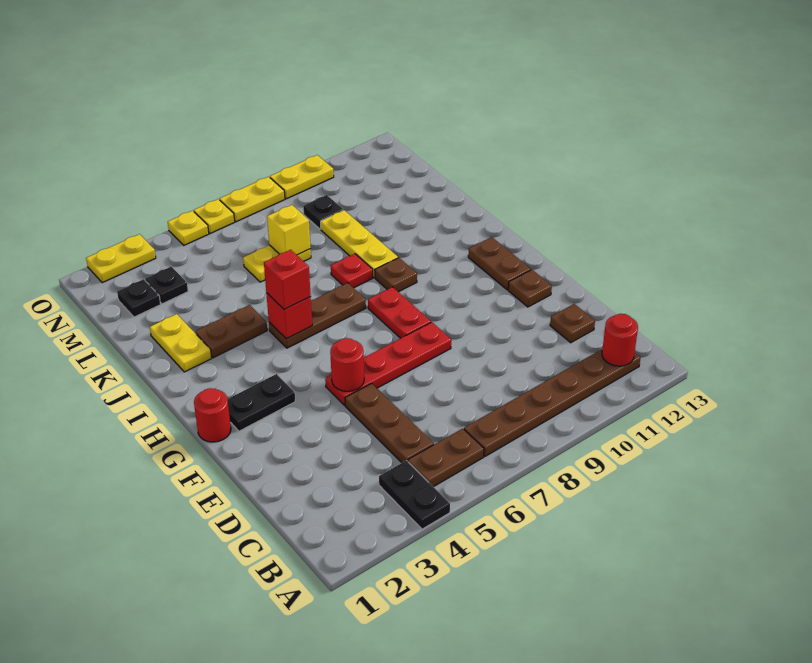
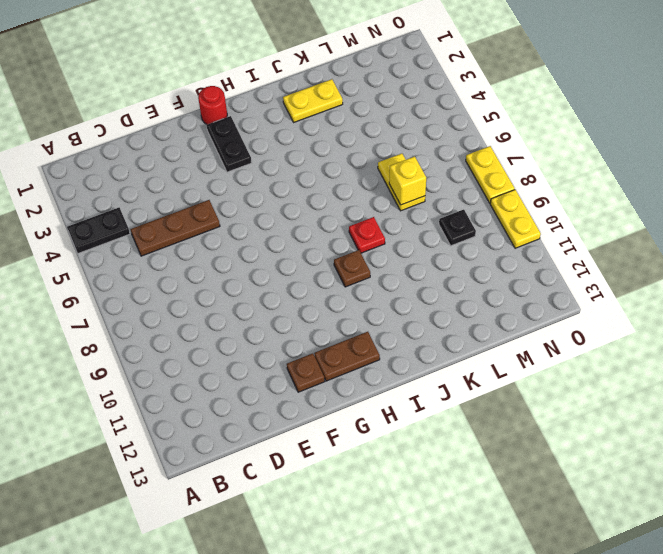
none -> brown 1x2 plate [408,429,484,487]
none -> brown 1x6 plate [464,349,640,456]
none -> brown 1x1 plate [550,304,595,343]
none -> red 1x4 plate [325,322,451,405]

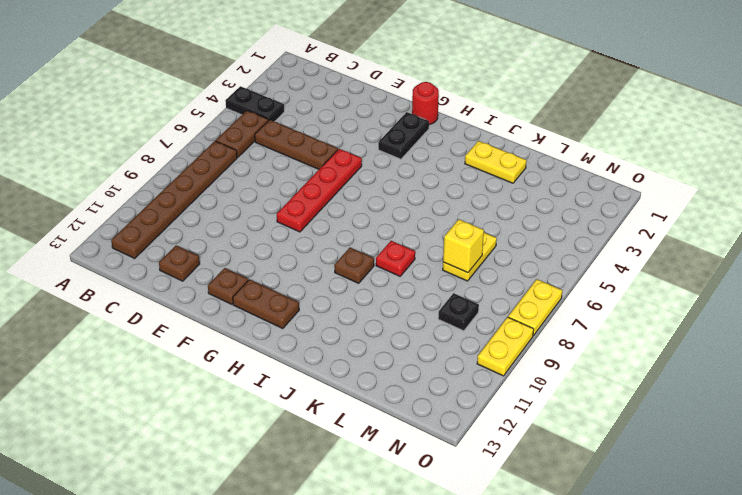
none -> red 1x2 plate [368,287,431,338]
none -> brown 1x3 plate [269,283,366,348]
none -> brown 1x2 plate [195,305,267,358]
none -> yellow 1x3 plate [321,210,398,278]

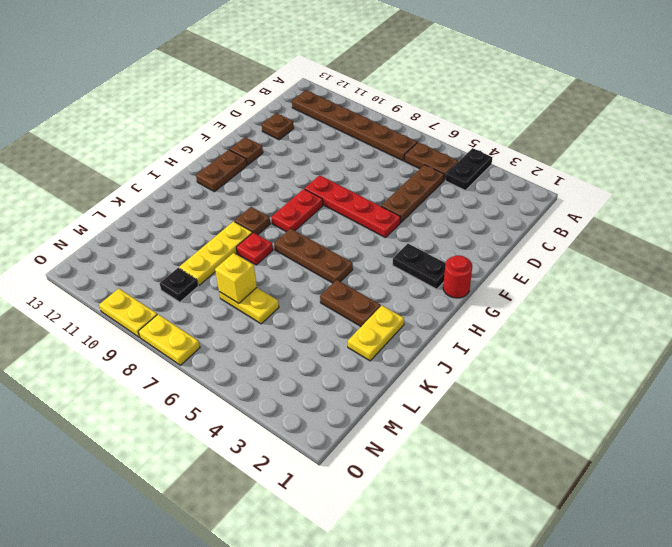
none -> black 1x1 plate [117,279,161,317]
none -> black 1x1 plate [145,267,188,304]
none -> yellow 1x2 plate [86,234,156,283]
none -> yellow 1x1 plate [168,211,209,245]

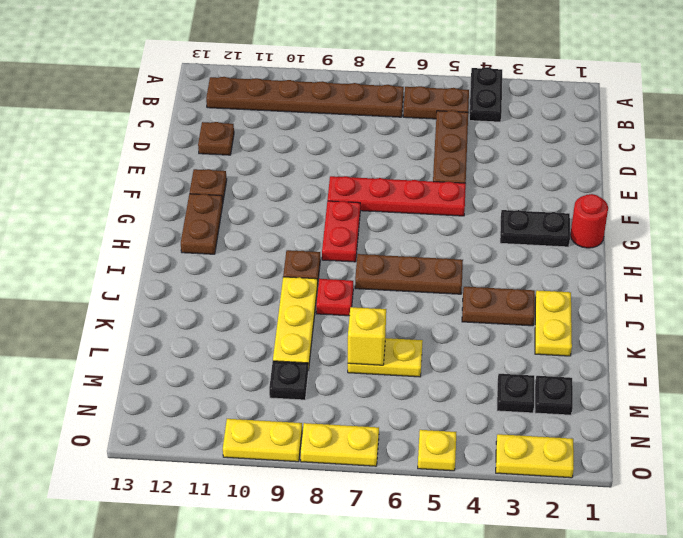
none -> yellow 1x1 plate [194,199,235,234]
none -> red 1x1 round brick [602,314,638,366]
none -> red 1x1 round brick [330,338,364,391]
none -> red 1x1 brick [266,293,312,339]

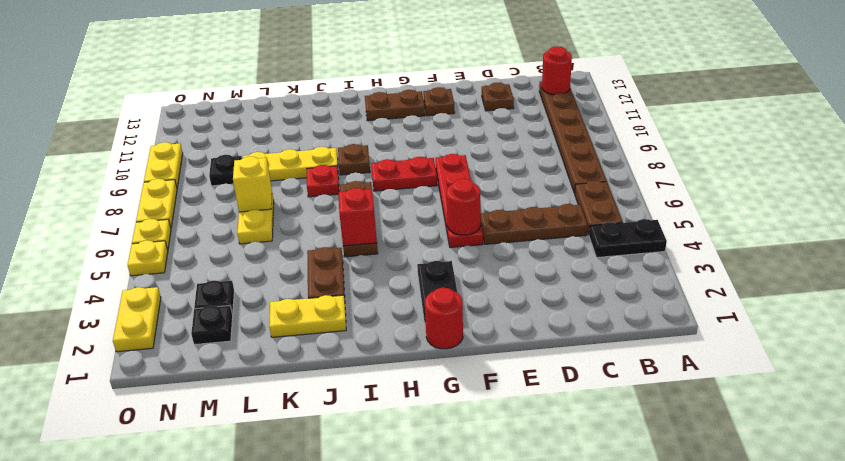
none -> red 1x1 brick [264,250,311,310]

